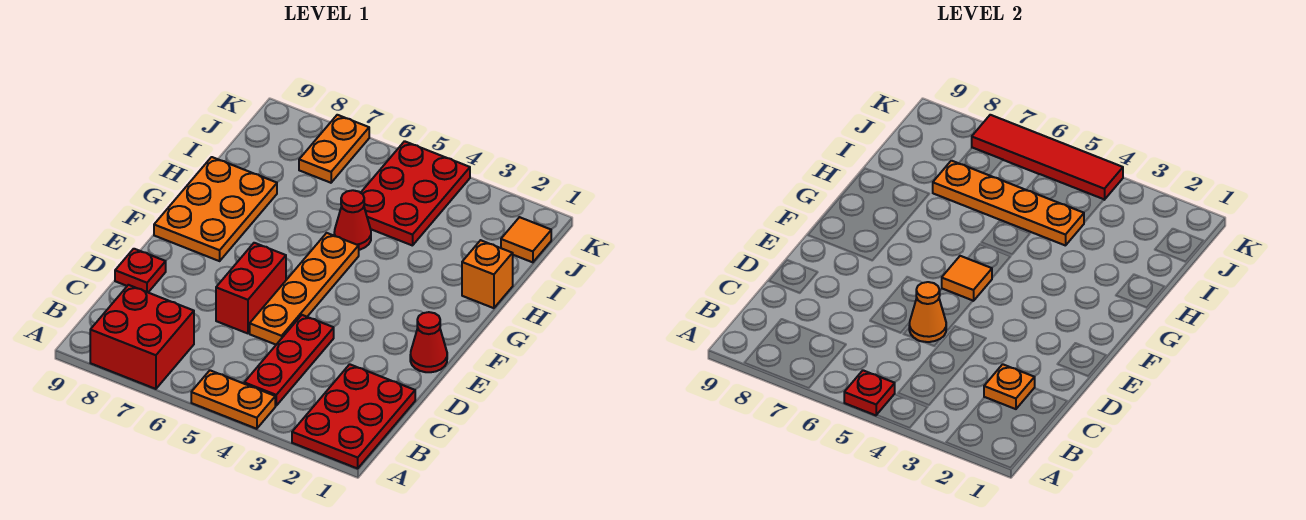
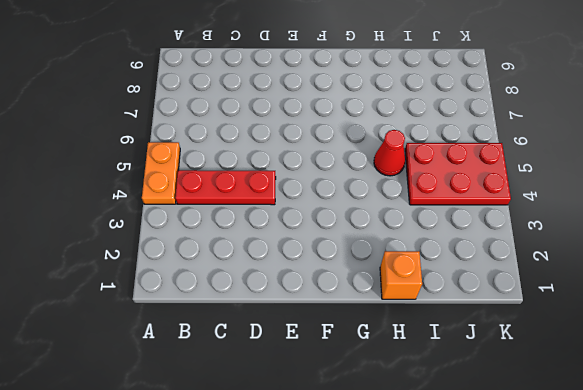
none -> red 2x3 plate [292,364,415,468]
none -> red 2x2 brick [90,285,194,389]
none -> orange 1x4 plate [250,233,359,345]

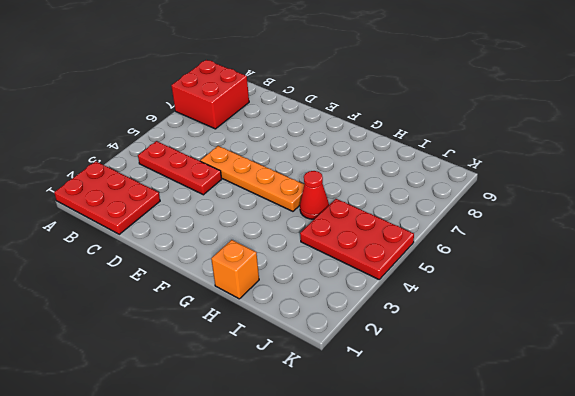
none -> orange 1x2 plate [191,370,275,429]
none -> red 1x2 brick [216,243,286,333]
none -> red 1x1 plate [115,249,166,292]

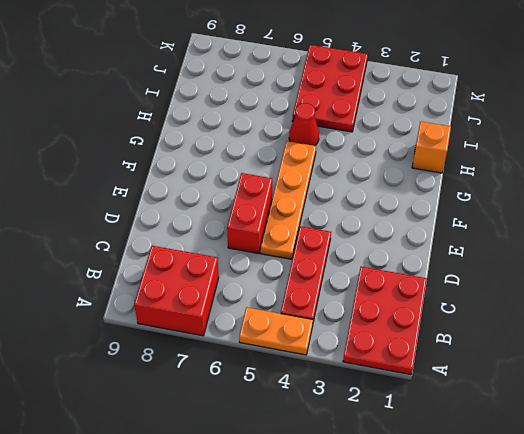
none -> red 1x1 plate [115,249,166,292]
none -> red 1x1 cone [410,312,447,372]
none -> orange 2x3 plate [154,157,277,261]

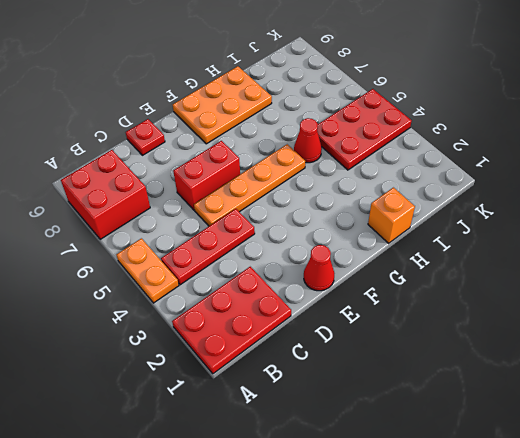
none -> orange 1x1 tile [501,217,551,262]
none -> orange 1x2 plate [299,115,369,183]
none -> red 1x1 plate [844,370,895,415]

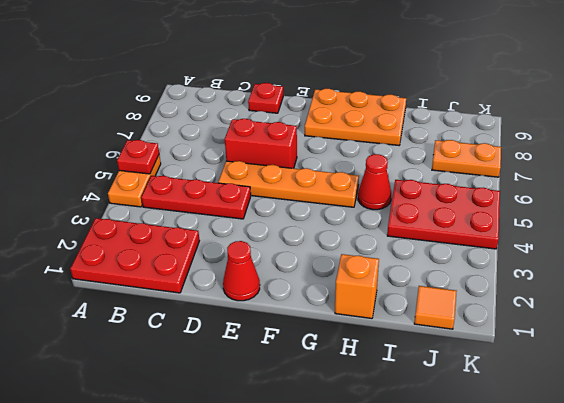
none -> red 2x2 brick [90,285,194,389]
none -> orange 1x1 plate [984,364,1035,409]
none -> orange 1x1 cone [909,282,946,342]

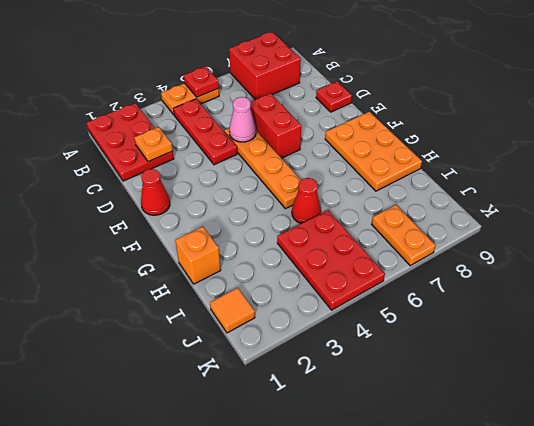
pink 1x1 cone [229,97,256,142] -> orange 1x1 cone [909,282,946,342]
none -> orange 1x1 tile [942,256,992,301]
none -> orange 1x4 plate [933,161,1084,246]
none -> red 1x4 tile [972,115,1123,200]

